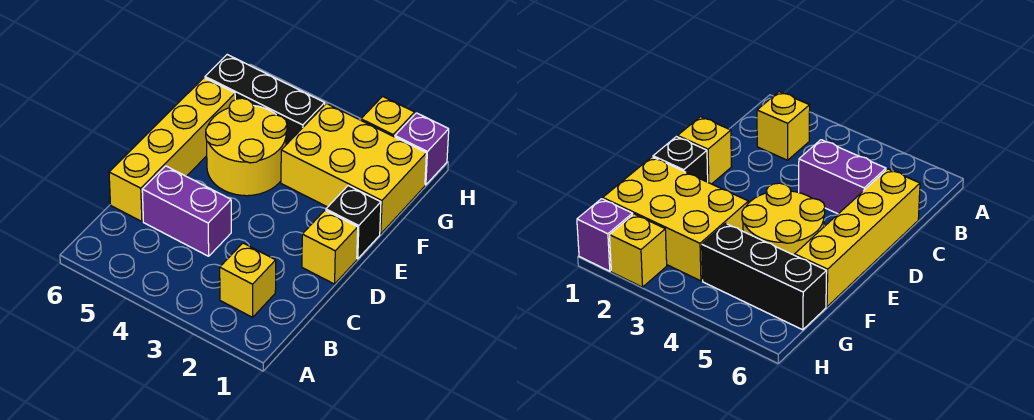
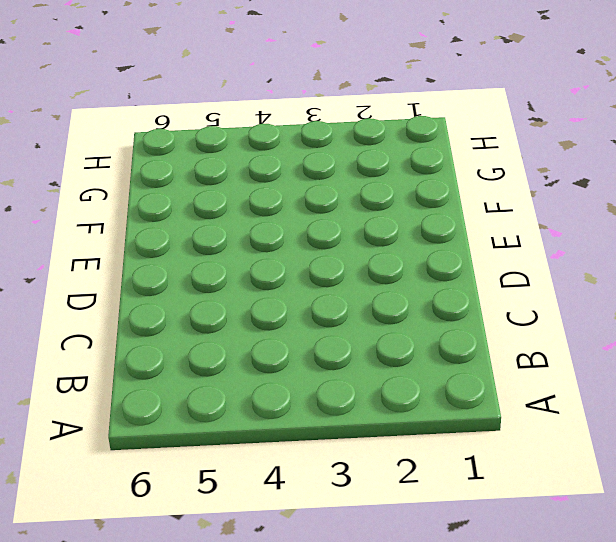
none -> yellow 1x1 brick [220,243,276,317]
none -> purple 1x2 brick [142,166,231,256]

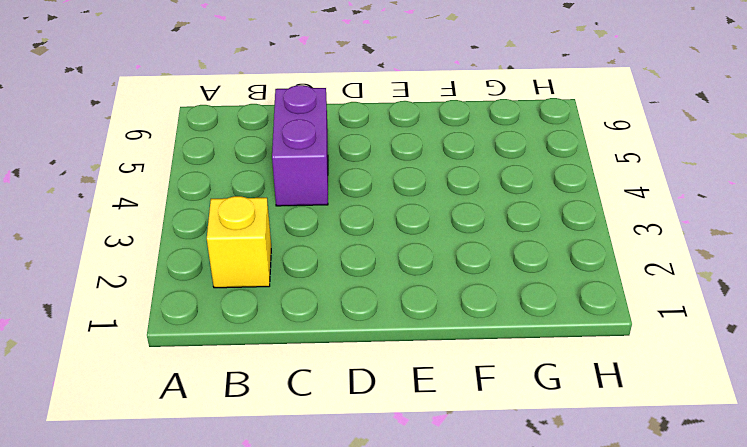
none -> yellow 1x4 brick [109,78,235,222]
none -> yellow 1x1 brick [302,211,358,284]

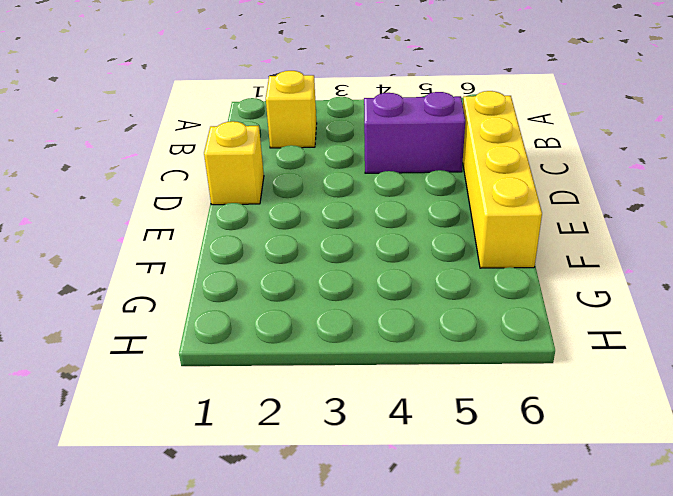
none -> black 1x1 brick [326,186,381,259]
none -> yellow 2x2 round brick [206,98,287,196]

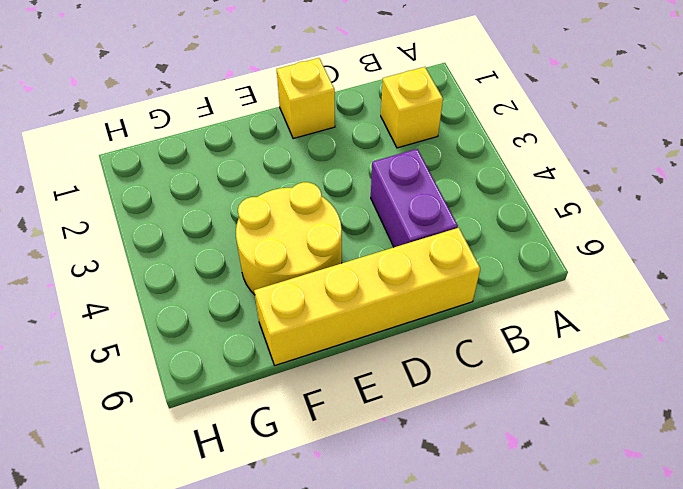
none -> black 1x1 brick [326,186,381,259]
none -> yellow 2x3 brick [281,103,426,234]

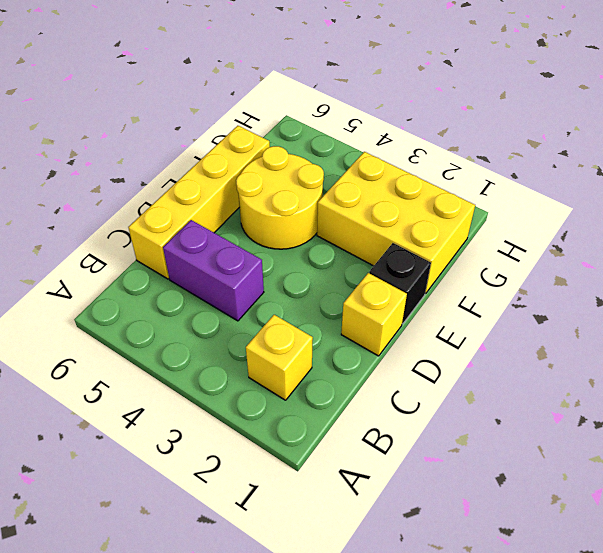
none -> black 1x3 brick [205,55,325,145]
none -> purple 1x1 brick [395,113,449,185]

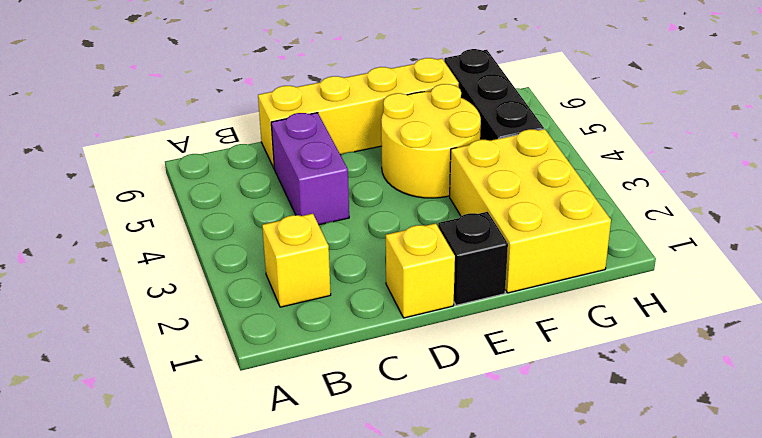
none -> purple 1x1 brick [395,113,449,185]
none -> yellow 1x1 brick [361,96,415,137]

